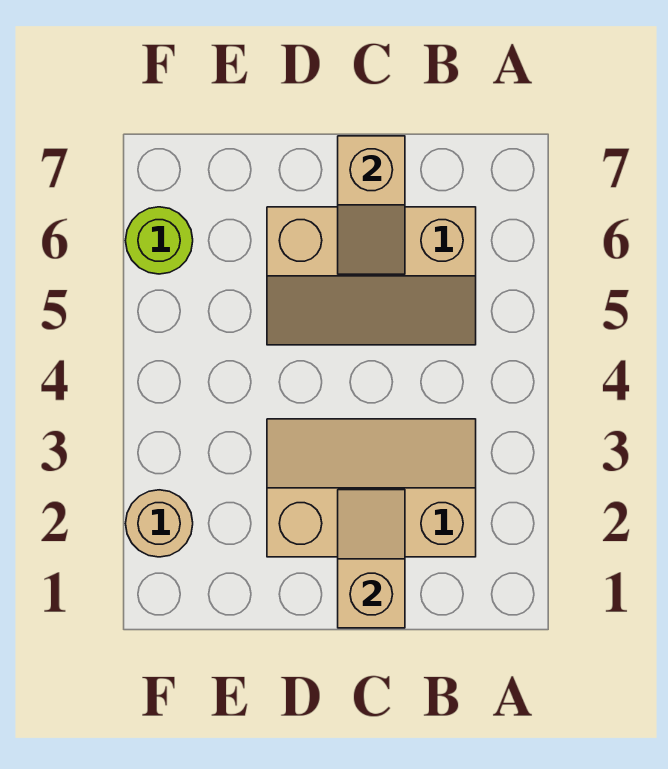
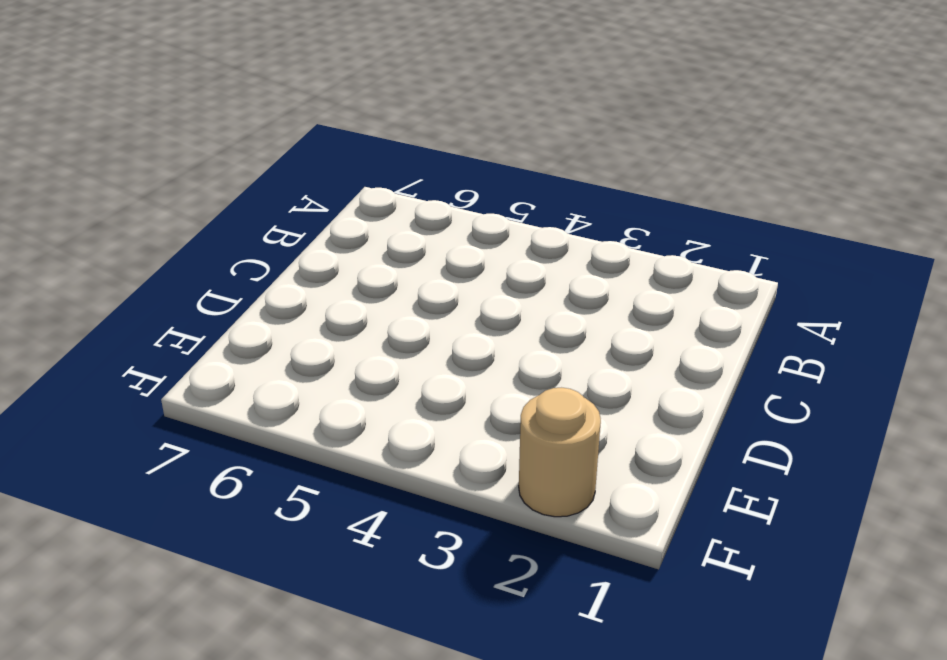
none -> tan 2x3 slope [267,419,476,557]
none -> tan 2x3 slope [267,207,476,345]

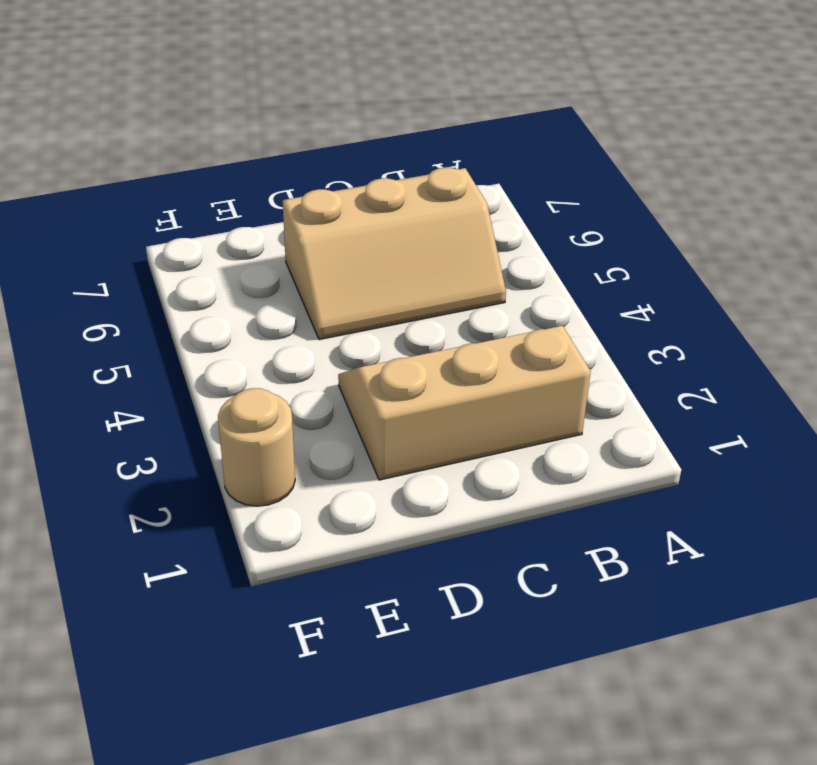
none -> lime 1x1 round brick [126,207,193,274]
none -> tan 1x2 slope [338,490,405,628]

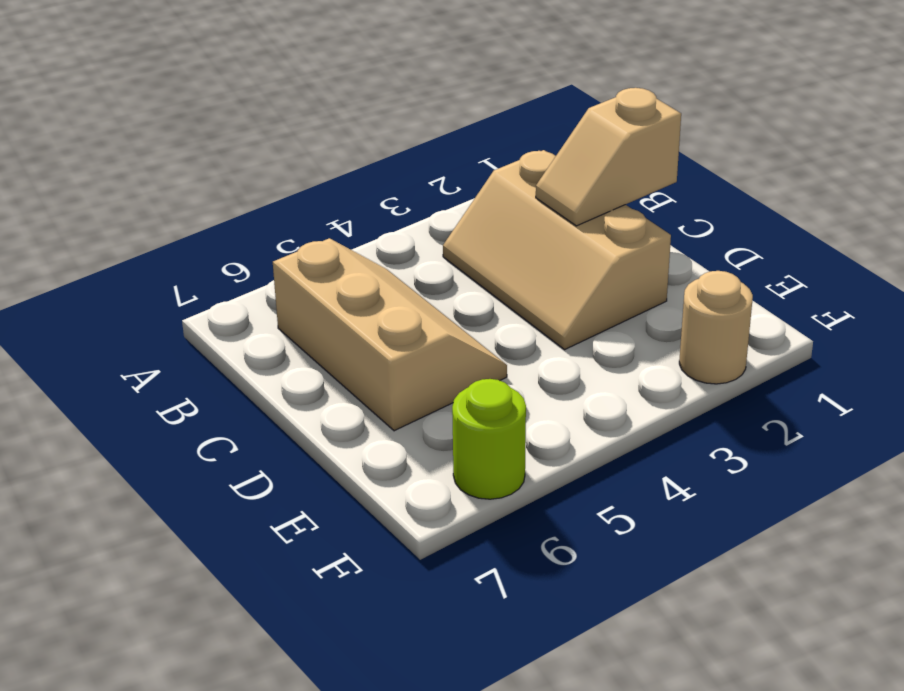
none -> tan 1x2 slope [338,136,405,274]

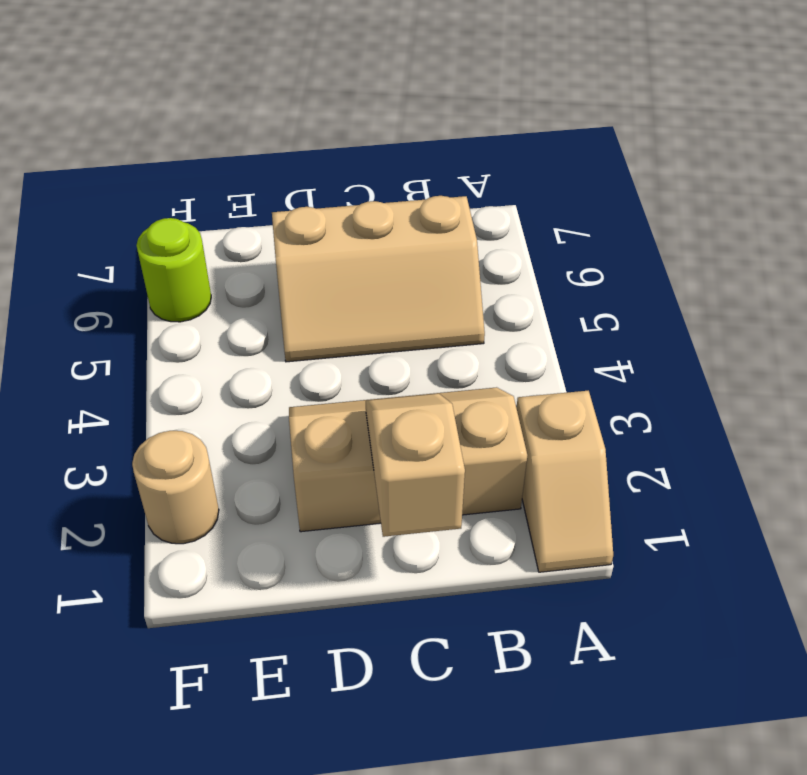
tan 1x2 slope [516,391,613,572] -> tan 1x2 slope moved to [338,136,405,274]

